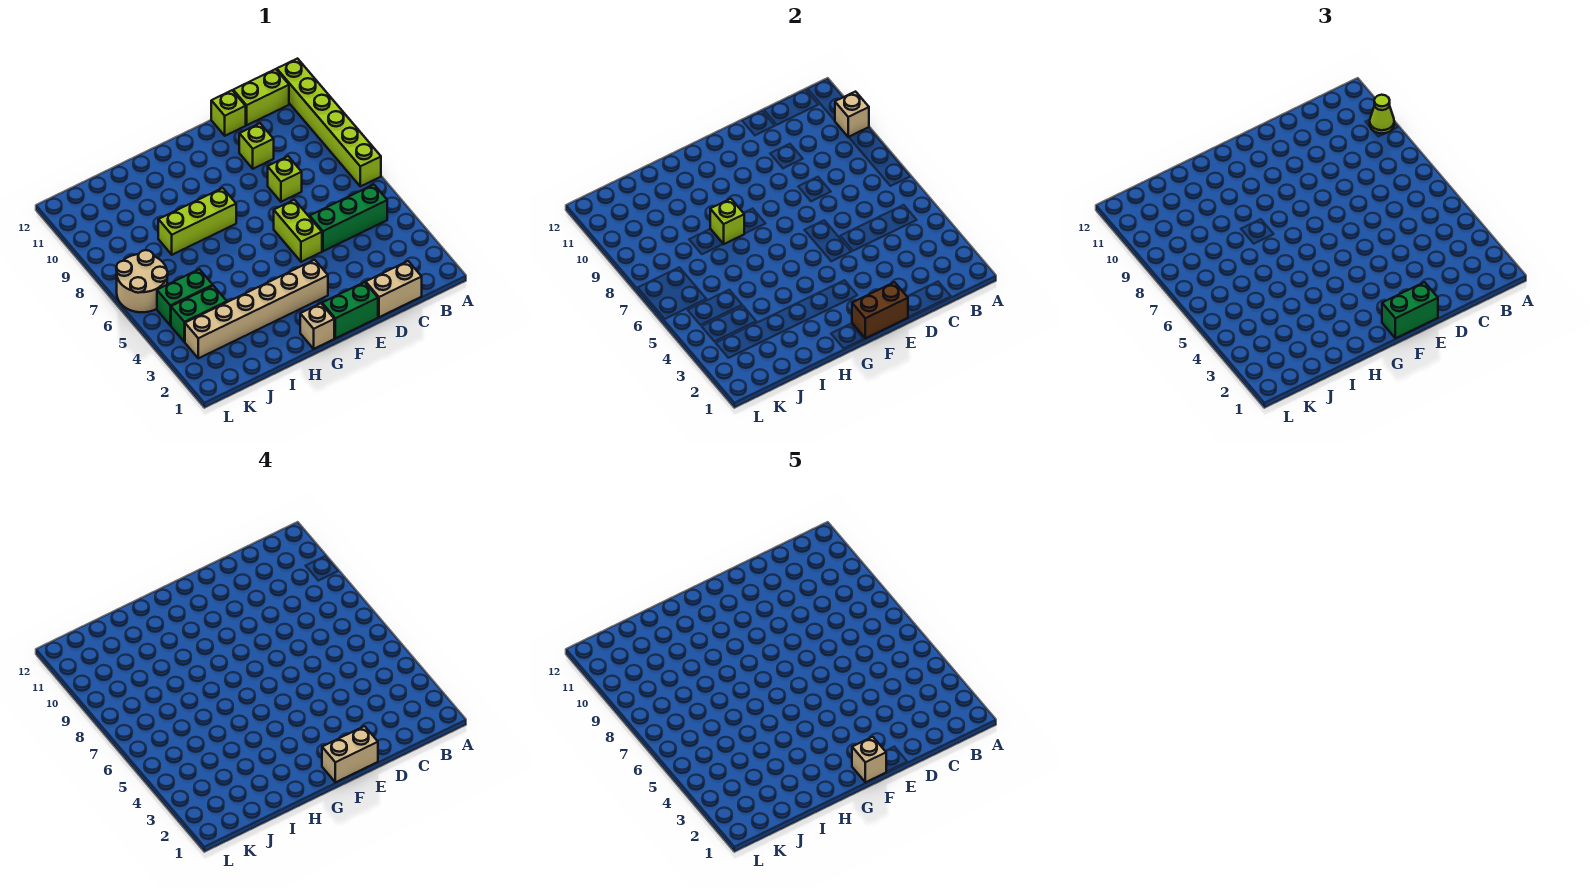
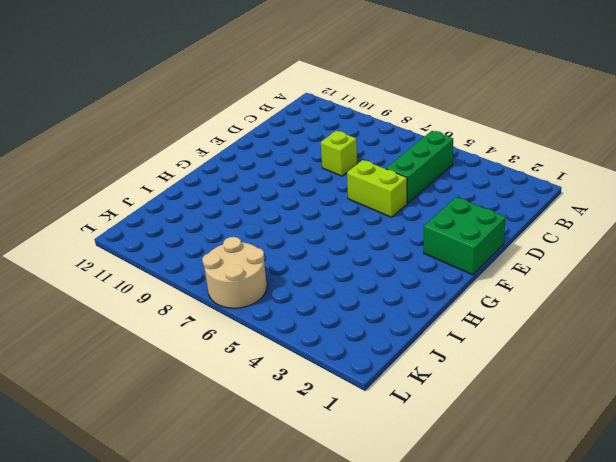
green 2x2 brick [424,197,506,275] -> green 1x2 brick [322,282,378,338]
none -> lime 1x6 brick [277,59,381,186]
none -> lime 1x2 brick [233,69,289,125]
none -> tan 1x2 brick [366,261,422,317]

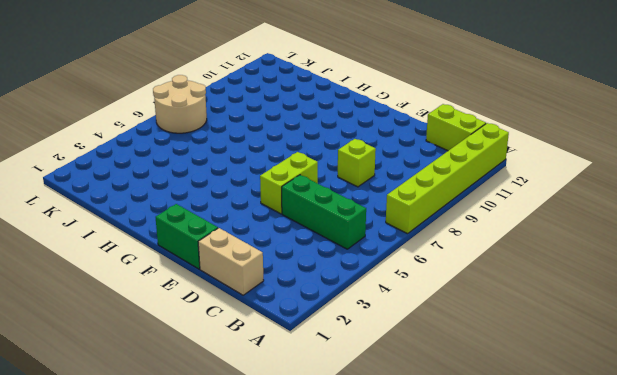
none -> lime 1x1 brick [239,123,274,169]
none -> lime 1x1 brick [211,90,246,136]
none -> tan 1x6 brick [185,260,328,358]

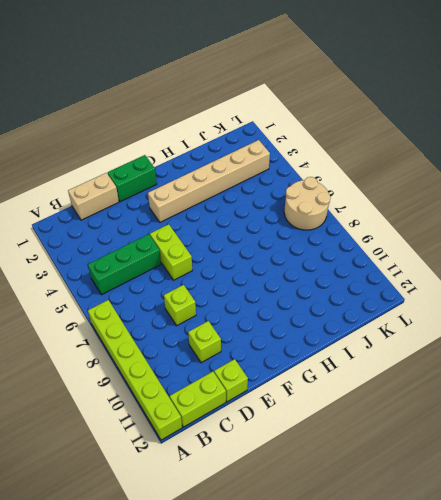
none -> tan 1x1 brick [300,303,334,349]
none -> lime 1x3 brick [158,188,236,255]
none -> green 1x2 brick [171,286,227,342]

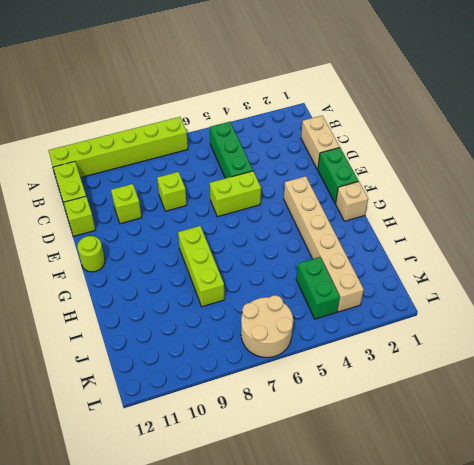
lime 1x1 round brick [77,236,105,272] -> none
none -> green 1x2 brick [157,269,213,325]
none -> tan 1x1 brick [835,92,869,137]
none -> brown 1x2 brick [852,282,908,338]

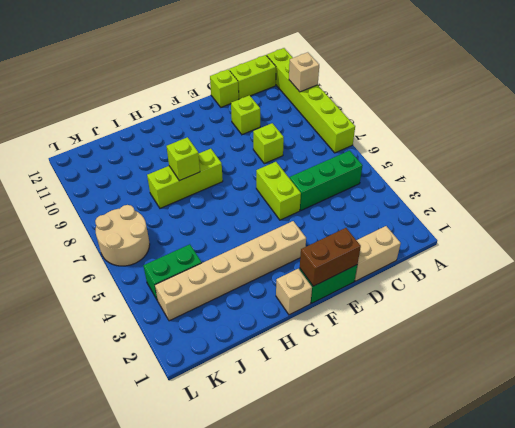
none -> green 1x2 brick [157,269,213,325]
none -> lime 1x1 cone [1370,95,1394,134]
none -> green 1x2 brick [1382,282,1438,338]

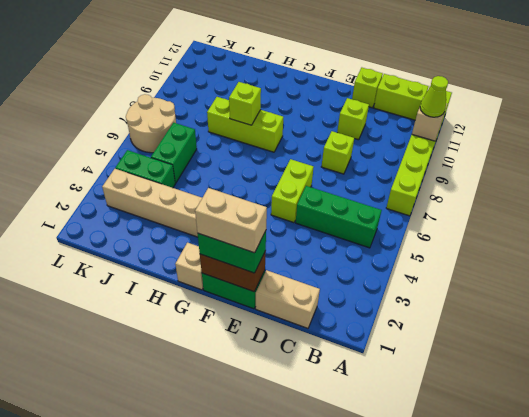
green 1x2 brick [151,123,197,183] -> green 1x2 brick turned to [157,269,213,325]
none -> tan 1x1 brick [852,737,886,782]

